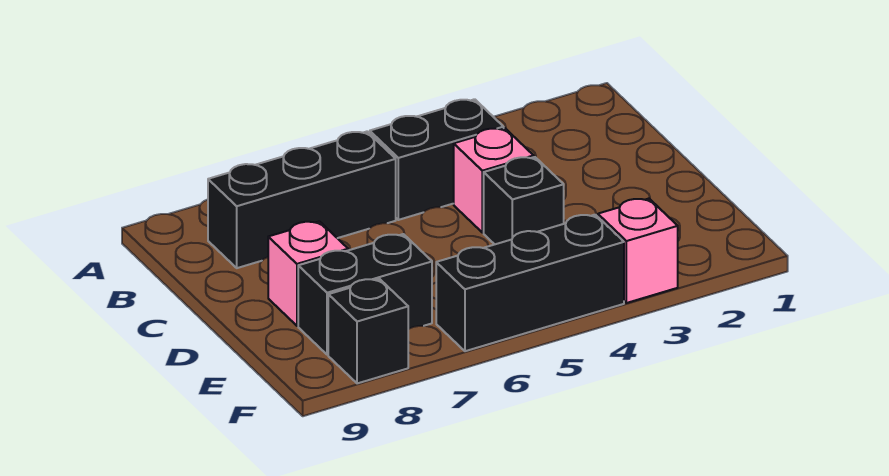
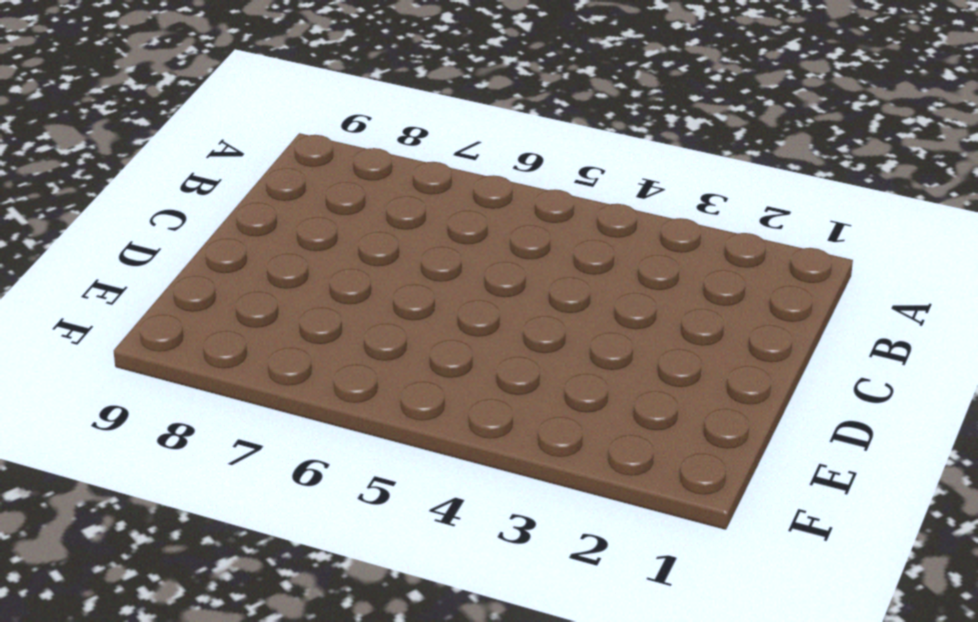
none -> black 1x2 brick [370,99,504,220]
none -> black 1x3 brick [208,132,396,268]

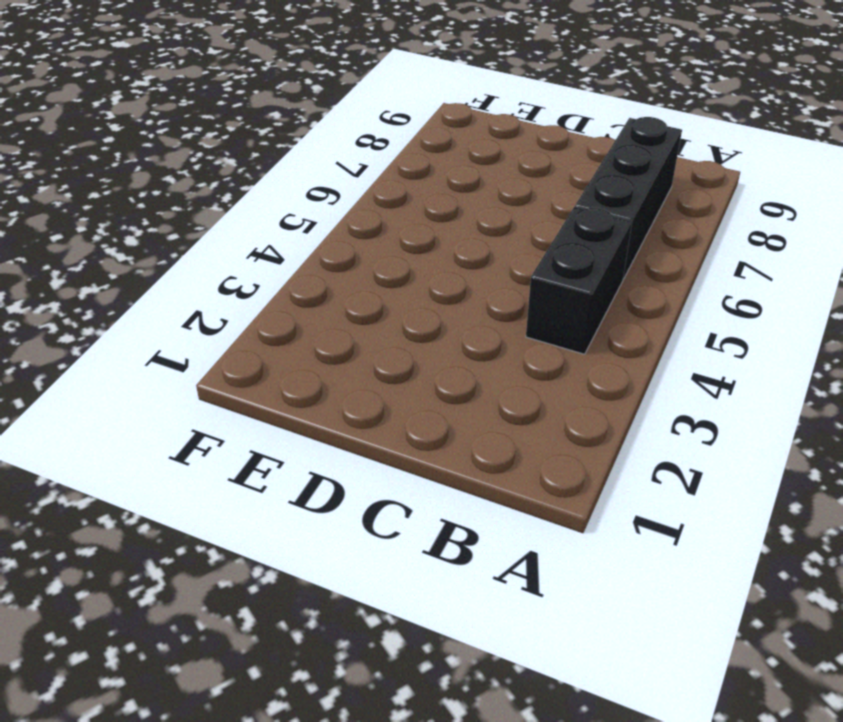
none -> pink 1x1 brick [454,128,534,233]
none -> black 1x1 brick [484,157,564,244]

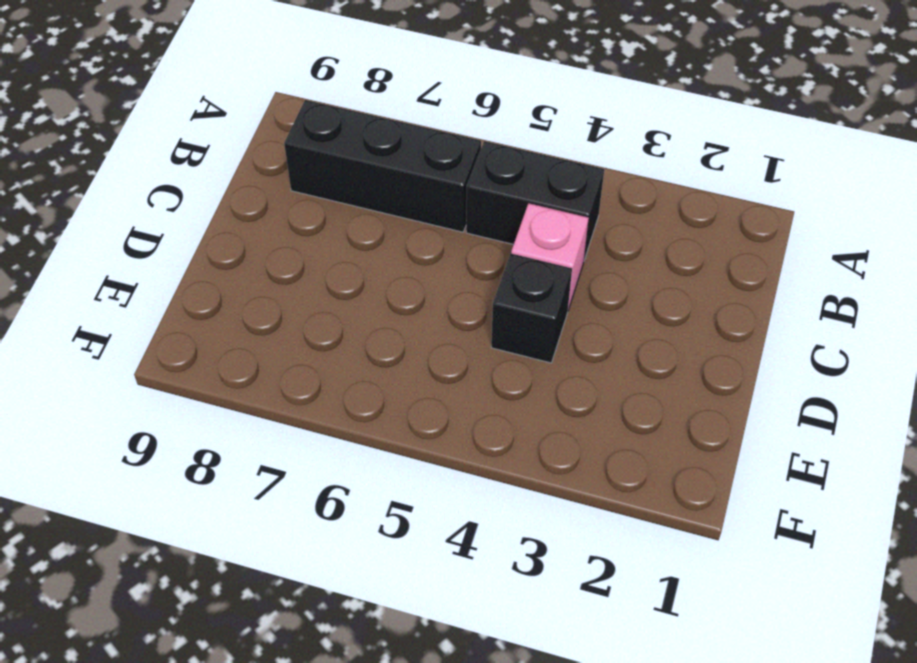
none -> pink 1x1 brick [268,221,348,326]
none -> black 1x2 brick [298,234,432,355]

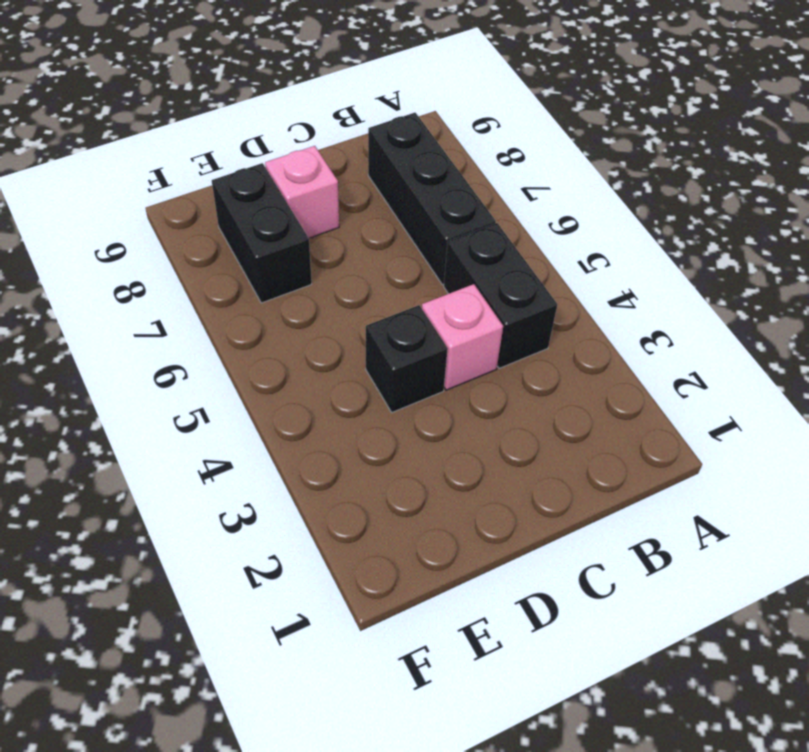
none -> pink 1x1 brick [598,199,678,303]
none -> black 1x3 brick [436,215,624,351]

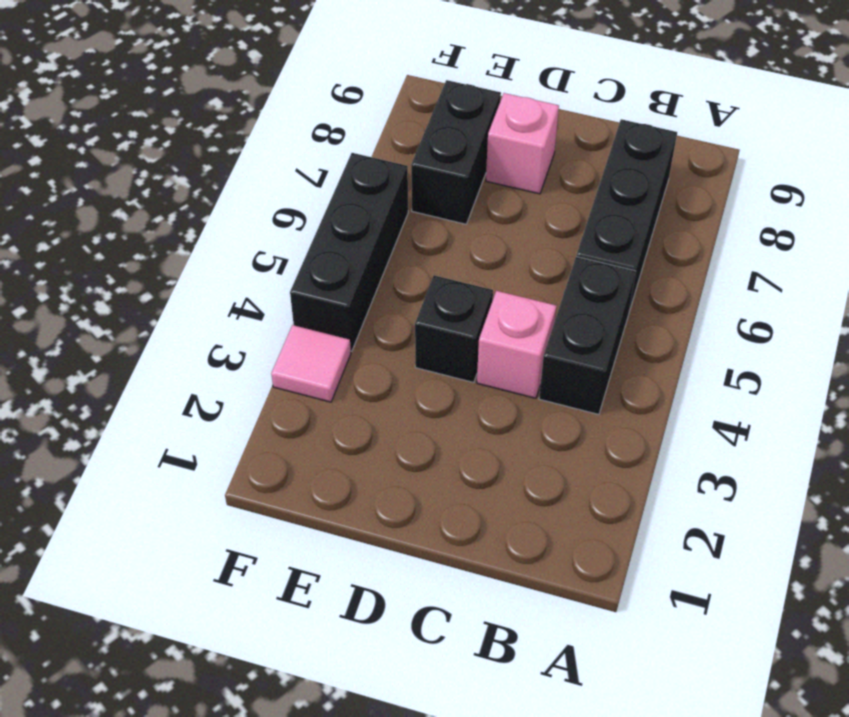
pink 1x1 tile [271,325,351,402] -> pink 1x1 brick [598,199,678,303]
none -> black 1x1 brick [328,279,408,383]

